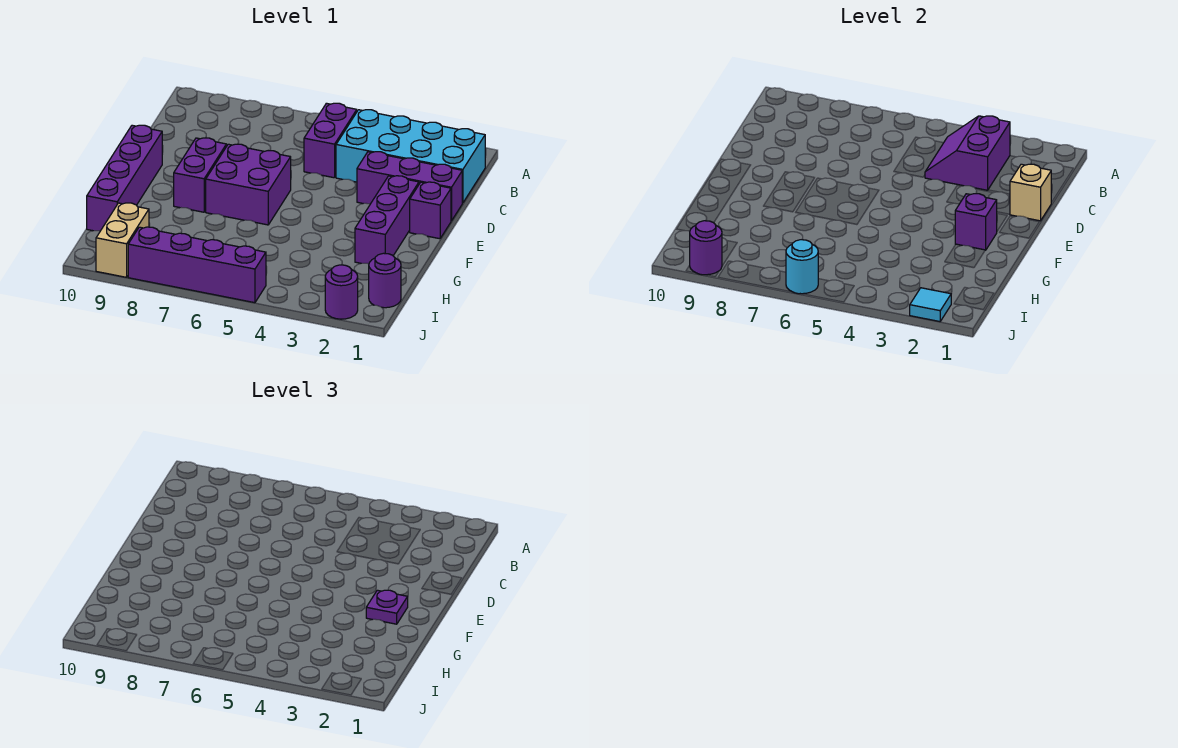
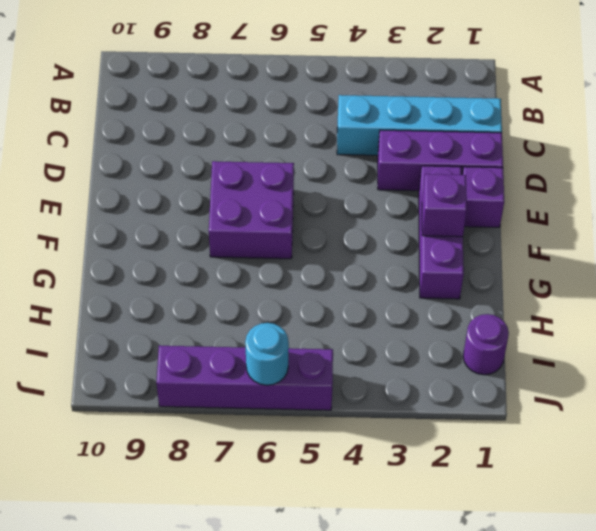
cyan 1x4 brick [337,95,502,155] -> cyan 2x4 brick [336,110,485,203]
none -> purple 1x2 brick [304,103,357,178]
none -> purple 1x2 brick [174,138,226,212]
none -> purple 1x4 brick [87,125,162,231]

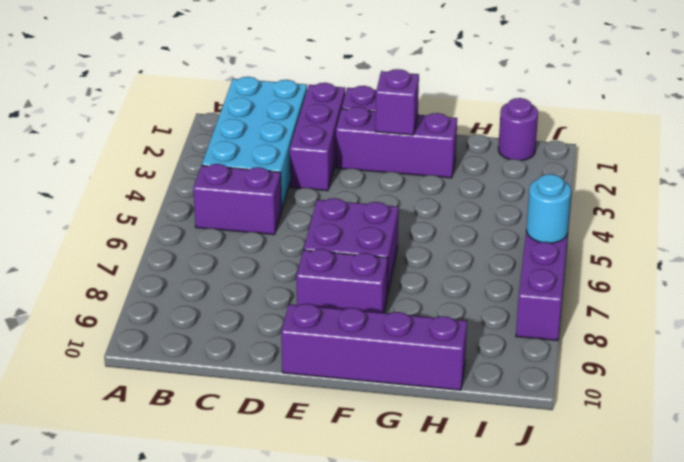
none -> tan 1x2 brick [96,203,149,277]
none -> purple 1x1 round brick [325,265,358,319]
none -> purple 2x2 slope [925,116,1010,190]

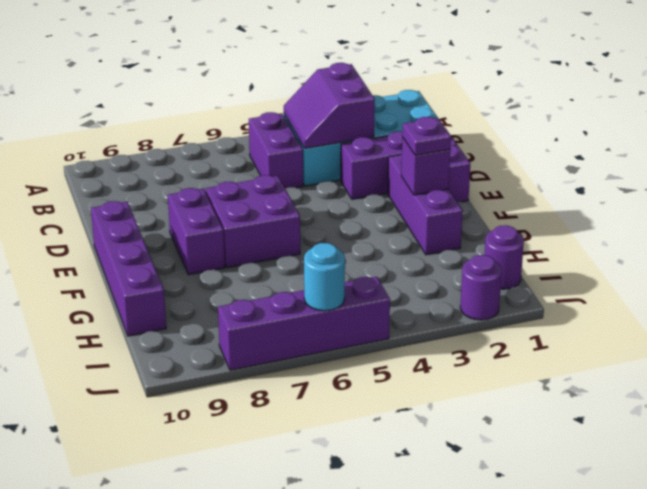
none -> tan 1x2 brick [96,203,149,277]
none -> tan 1x1 brick [1010,164,1051,221]
none -> cyan 1x1 tile [910,288,951,322]

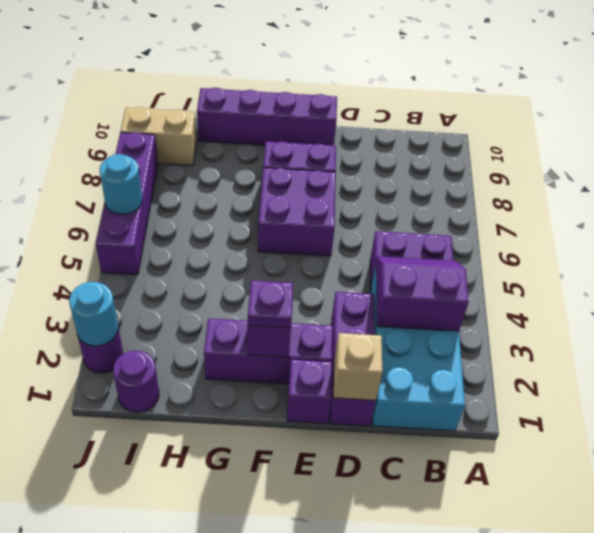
cyan 1x1 round brick [69,282,118,346] -> cyan 1x1 tile [910,288,951,322]
none -> purple 1x1 round brick [690,221,722,275]

